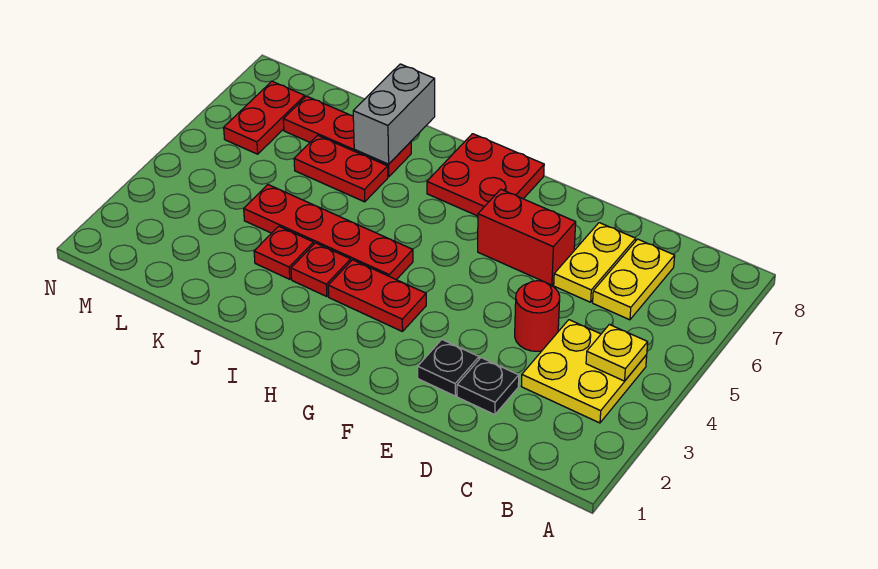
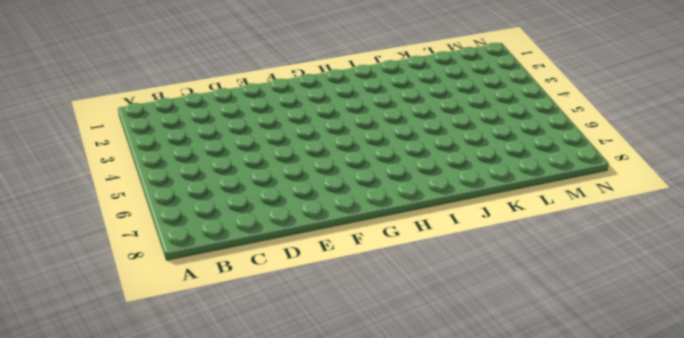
none -> yellow 2x2 plate [521,320,647,423]
none -> yellow 1x2 plate [593,239,675,320]
none -> black 1x1 plate [457,358,519,415]

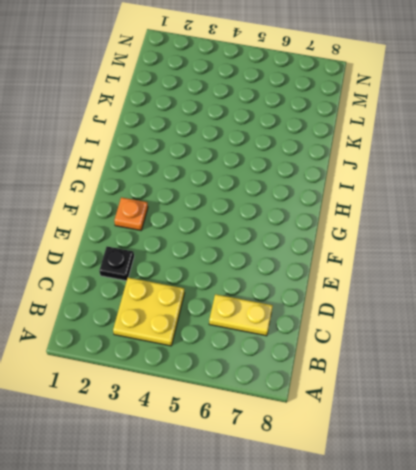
orange 1x1 plate [114,197,148,230] -> none
none -> red 1x1 round brick [515,281,560,351]
none -> yellow 1x2 plate [554,223,636,302]
none -> black 1x1 plate [418,340,479,396]

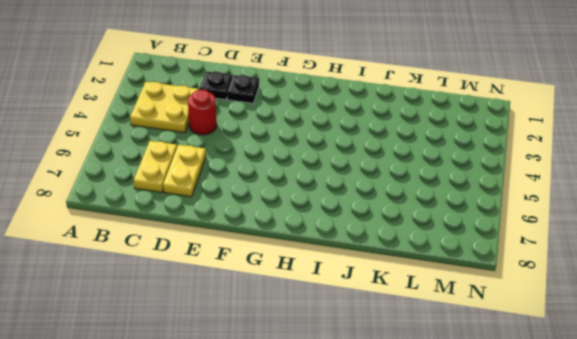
none -> red 1x2 brick [478,189,576,285]
none -> red 1x2 plate [328,260,426,332]
none -> red 2x2 plate [427,134,544,216]

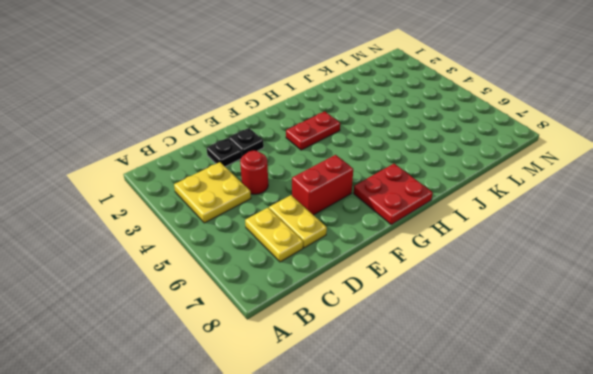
none -> red 1x4 plate [244,185,413,280]
none -> red 1x1 plate [291,243,351,297]
none -> red 1x1 plate [254,226,314,279]

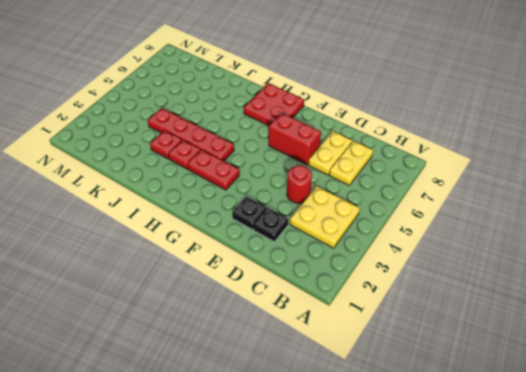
none -> red 1x2 plate [294,135,388,202]
none -> red 1x3 plate [283,96,411,177]
none -> red 1x2 plate [224,81,305,154]

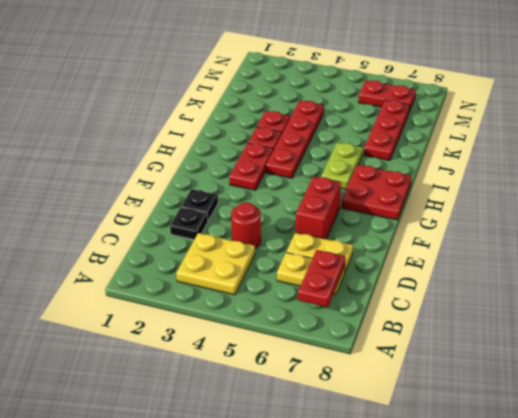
red 1x2 plate [298,250,345,307] -> red 1x2 plate moved to [294,135,388,202]
lime 1x2 plate [321,143,363,189] -> none
none -> yellow 1x1 plate [586,324,648,381]
none -> grey 1x2 brick [353,64,435,164]

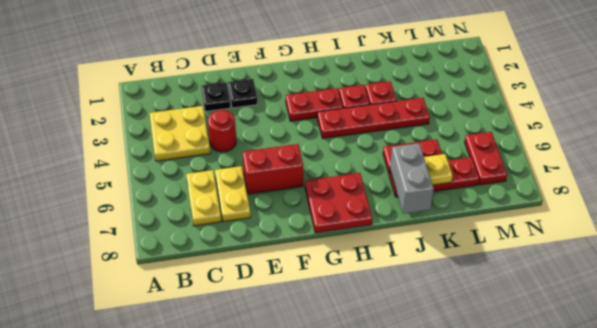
yellow 1x1 plate [424,154,453,185] -> yellow 1x1 plate moved to [586,324,648,381]

